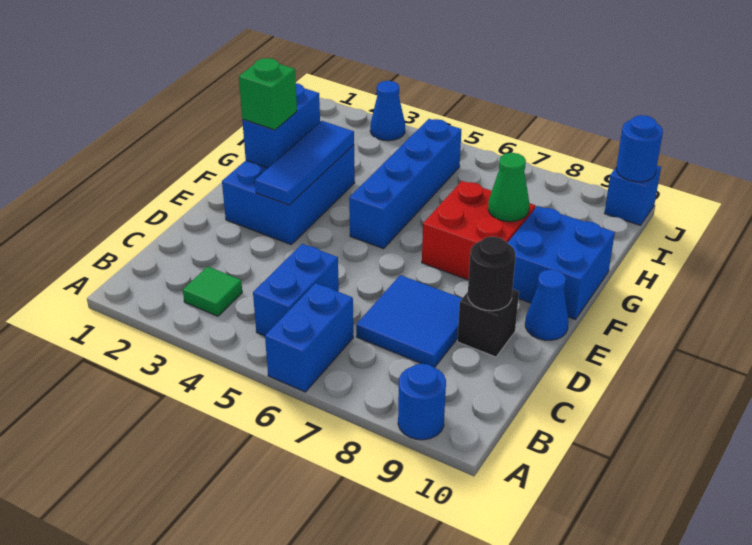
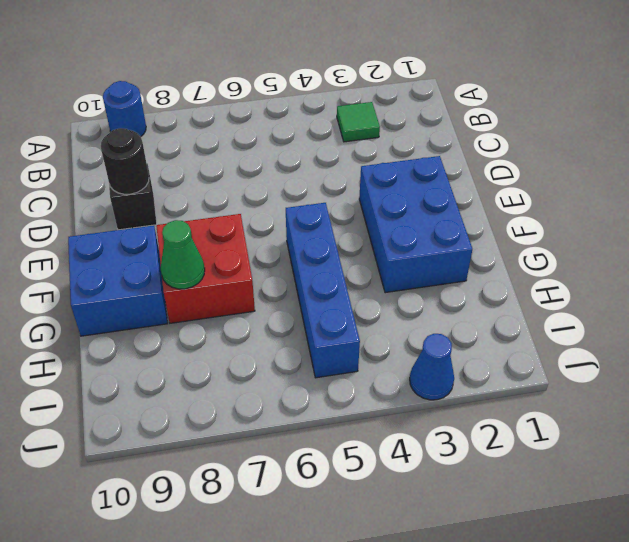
none -> blue 1x2 brick [265,283,353,392]
none -> blue 1x2 brick [253,244,339,336]
none -> blue 2x2 tile [356,275,462,368]

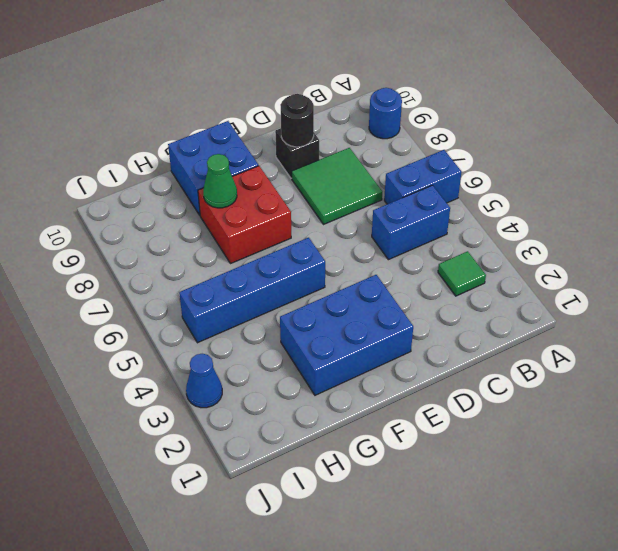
green 2x2 tile [292,148,382,224] -> blue 2x2 tile [356,275,462,368]
none -> blue 1x1 cone [525,269,569,340]
none -> blue 1x1 brick [605,166,661,225]
none -> blue 1x3 tile [255,121,354,205]

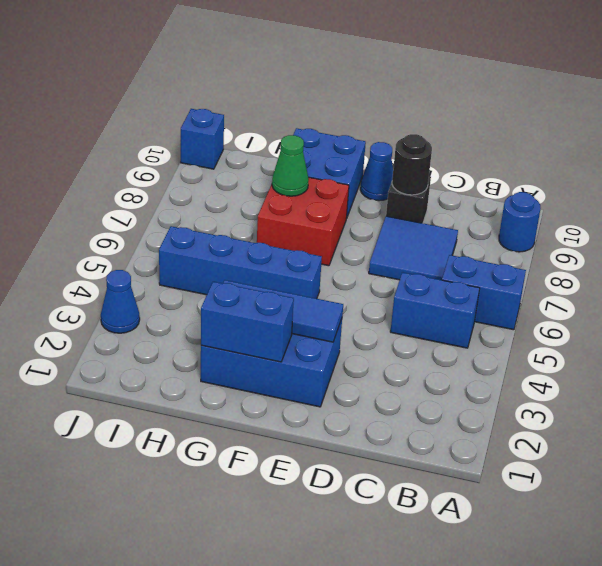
none -> green 1x1 tile [183,267,242,316]
none -> blue 1x1 round brick [616,115,663,182]
none -> green 1x1 brick [239,58,297,130]

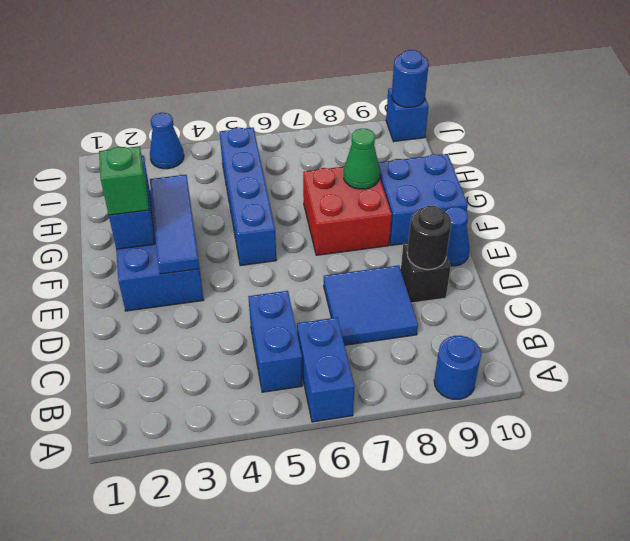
none -> green 1x1 tile [183,267,242,316]

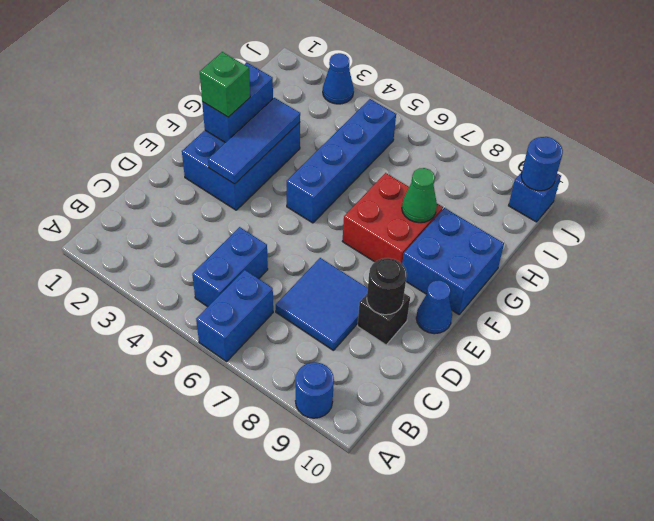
none -> green 1x1 tile [183,267,242,316]

